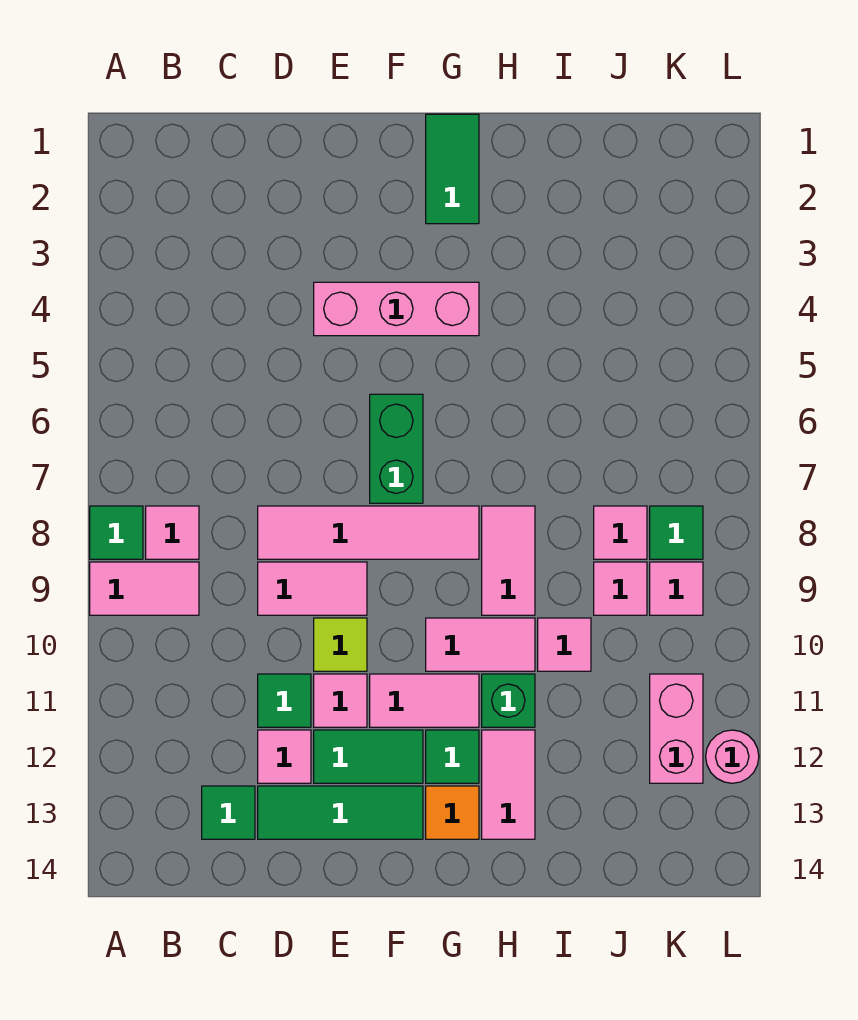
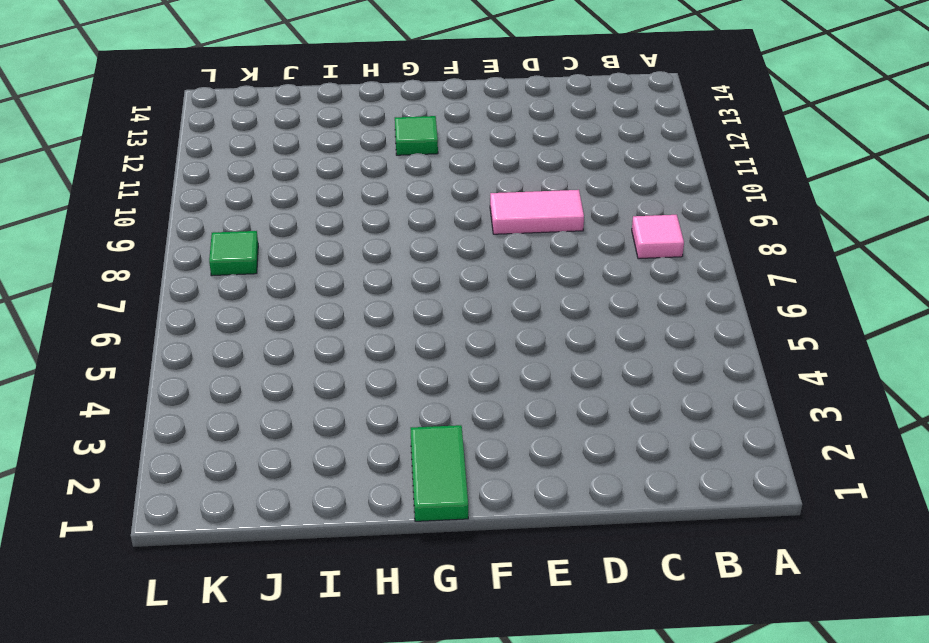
none -> green 1x1 tile [90,506,143,559]
none -> pink 1x2 tile [90,562,199,615]
none -> green 1x1 tile [202,786,255,839]

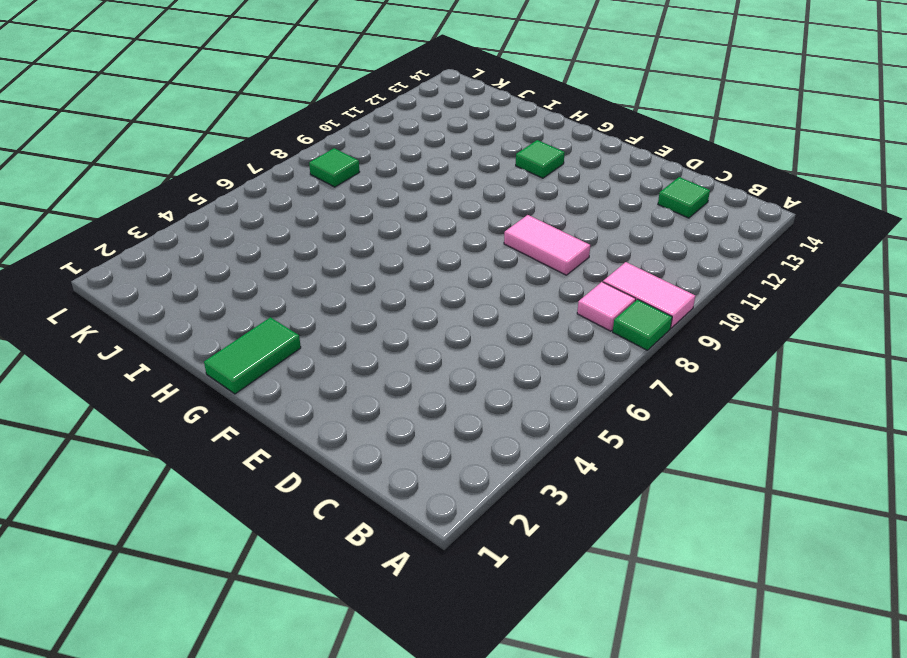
none -> pink 1x4 tile [258,506,479,559]
none -> green 1x1 tile [258,674,311,727]
none -> pink 1x1 tile [258,730,311,783]

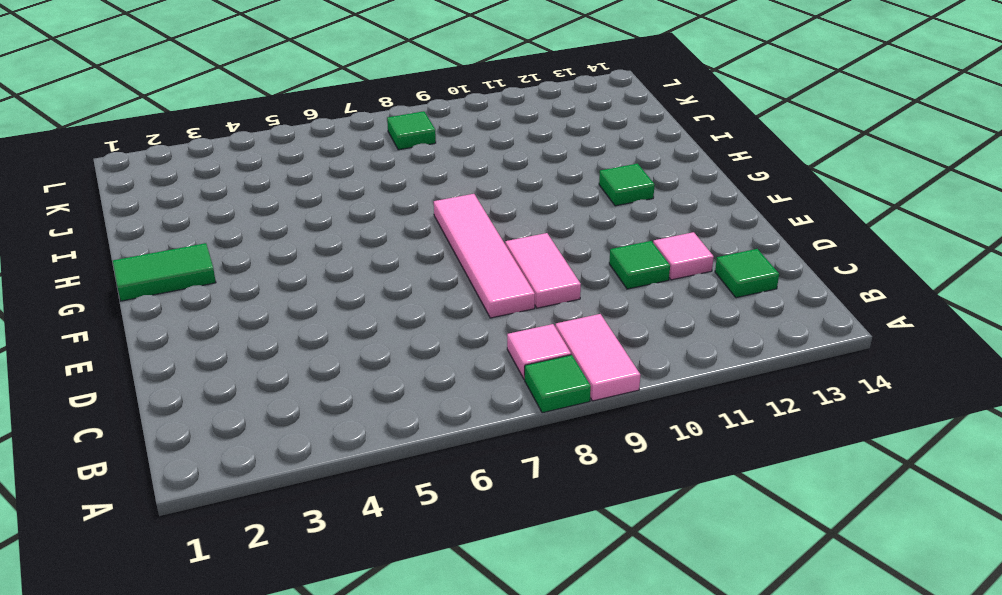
none -> green 1x3 tile [258,786,423,839]
none -> pink 1x3 brick [314,282,479,336]
none -> lime 1x1 tile [314,618,367,671]

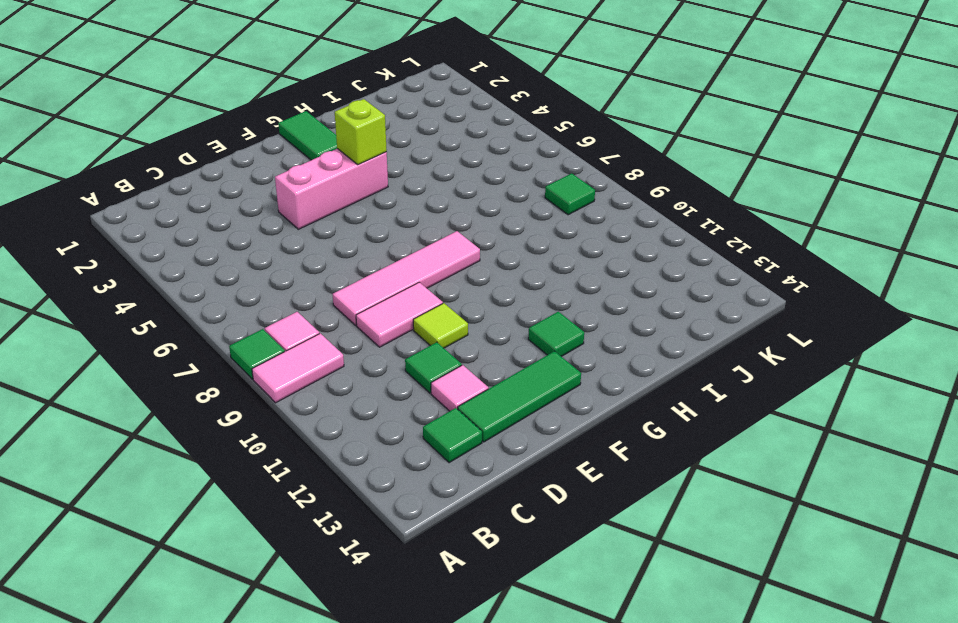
lime 1x1 brick [335,99,387,165] -> none
none -> pink 1x1 tile [314,674,367,727]
none -> green 1x2 tile [314,730,423,783]
none -> green 1x2 brick [370,394,423,503]

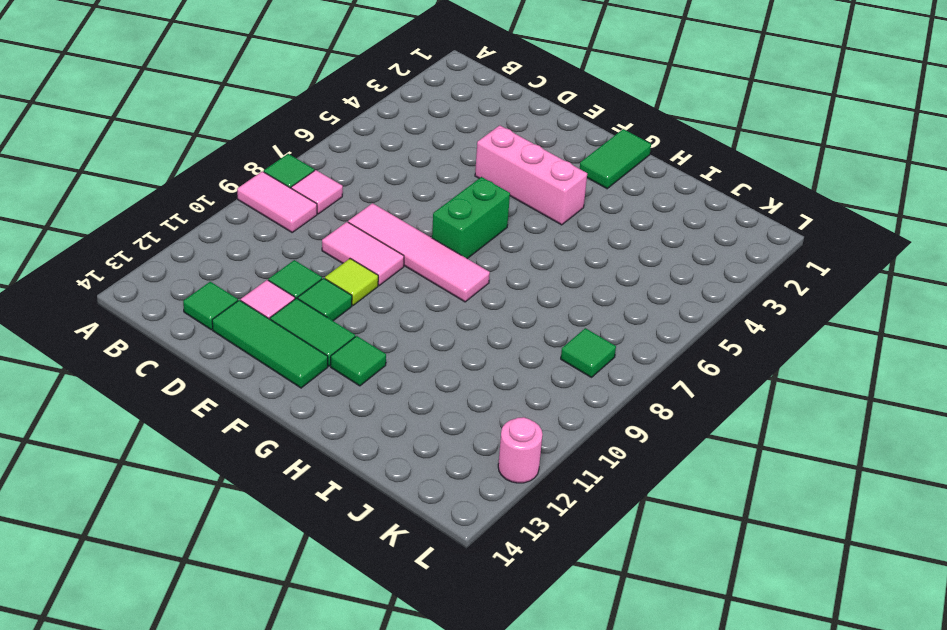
green 1x1 tile [298,278,352,321] -> pink 1x1 tile [314,674,367,727]
none -> pink 1x2 tile [370,674,479,727]
none -> pink 1x2 tile [426,618,535,671]
none -> orange 1x1 tile [426,786,479,839]

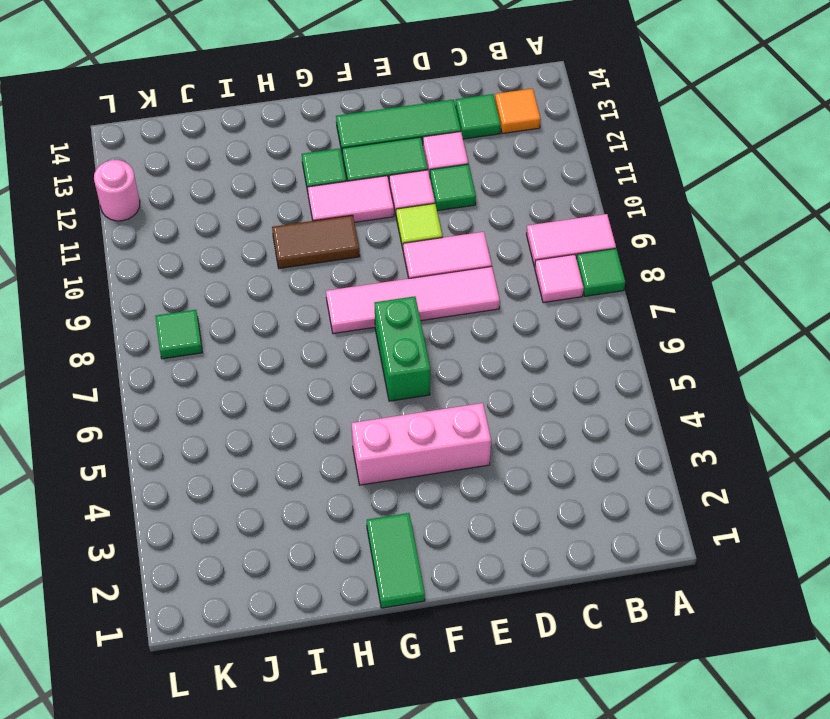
orange 1x1 tile [495,89,541,134] -> orange 1x1 tile moved to [426,786,479,839]
brown 1x2 tile [272,215,360,268] -> pink 1x2 tile [426,618,535,671]
none -> pink 1x2 tile [482,506,535,615]
none -> green 1x1 brick [482,674,535,727]
none -> pink 1x2 tile [482,730,535,839]

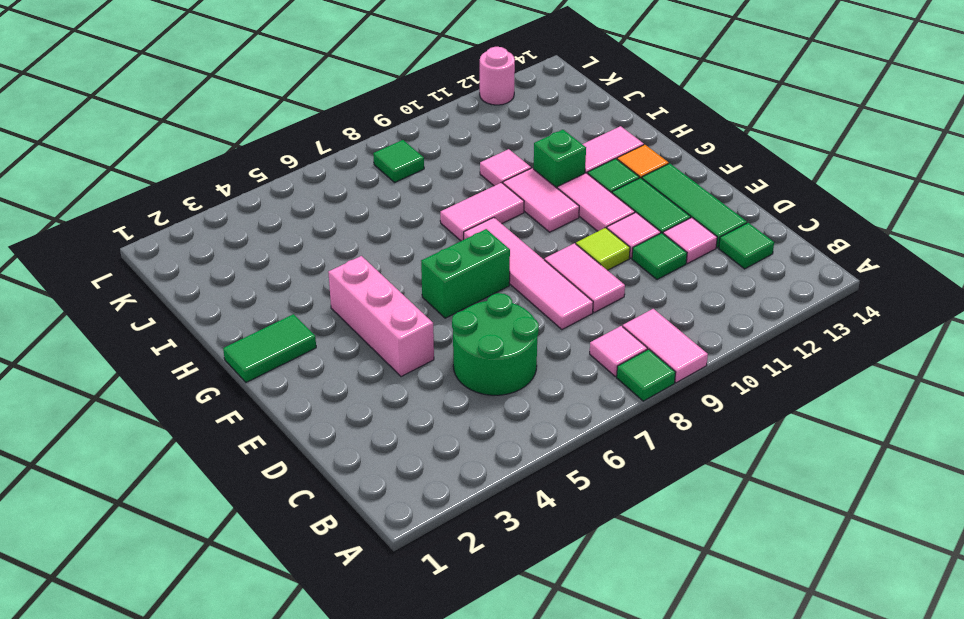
green 2x2 round brick [452,293,539,395] -> none
none -> pink 1x1 tile [594,506,647,559]
none -> pink 1x1 tile [594,562,647,615]
none -> pink 1x1 tile [650,562,703,615]

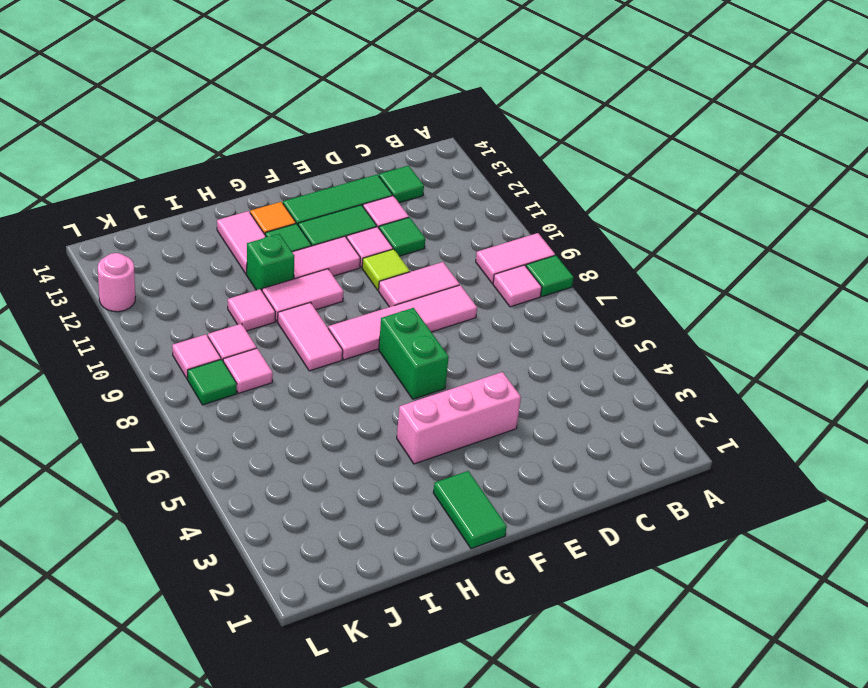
none -> pink 1x2 brick [650,674,703,783]

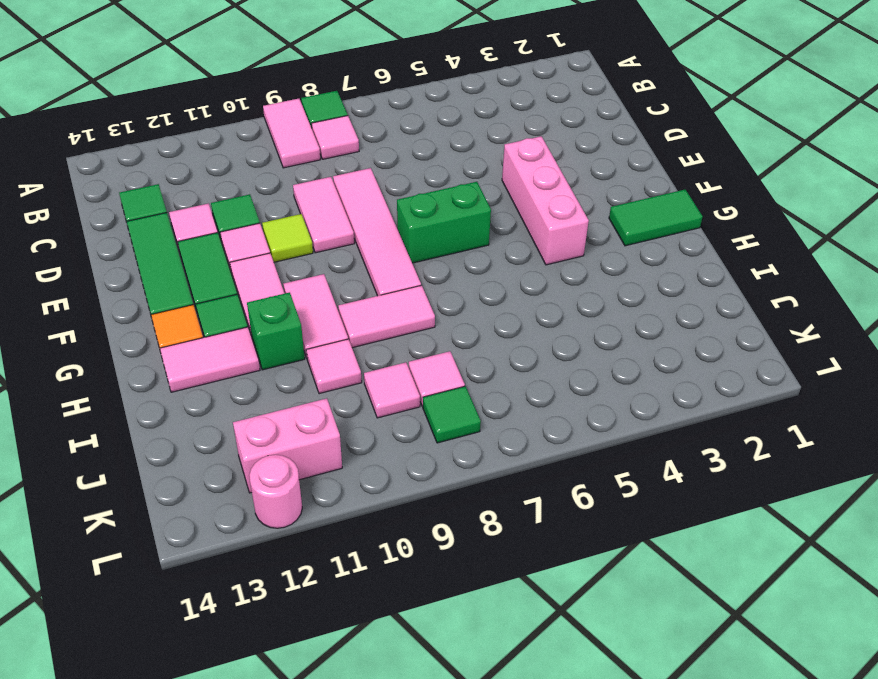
none -> pink 1x1 tile [650,562,703,615]

